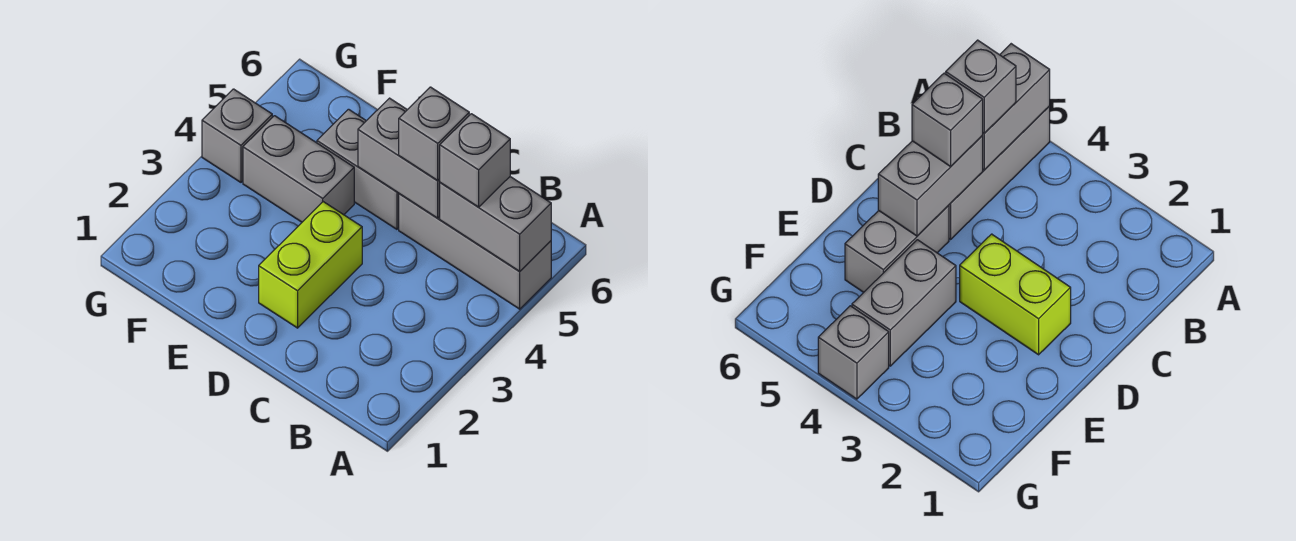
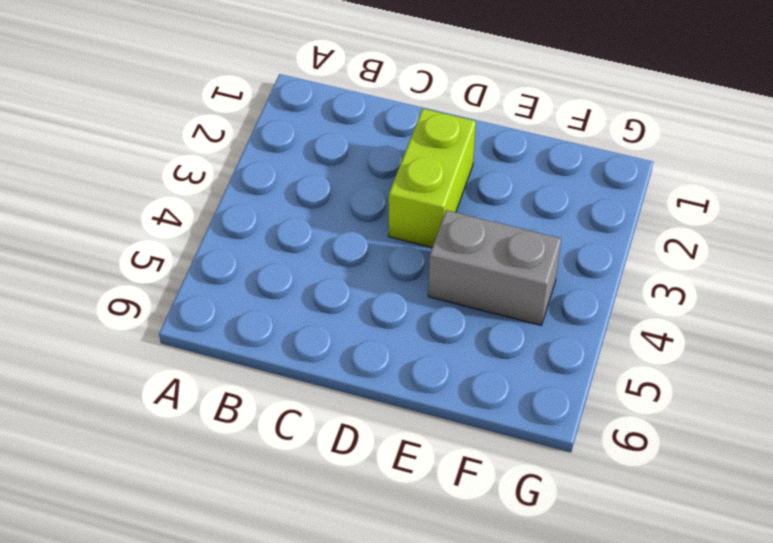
none -> grey 1x3 brick [399,194,551,309]
none -> grey 1x2 brick [317,109,399,229]

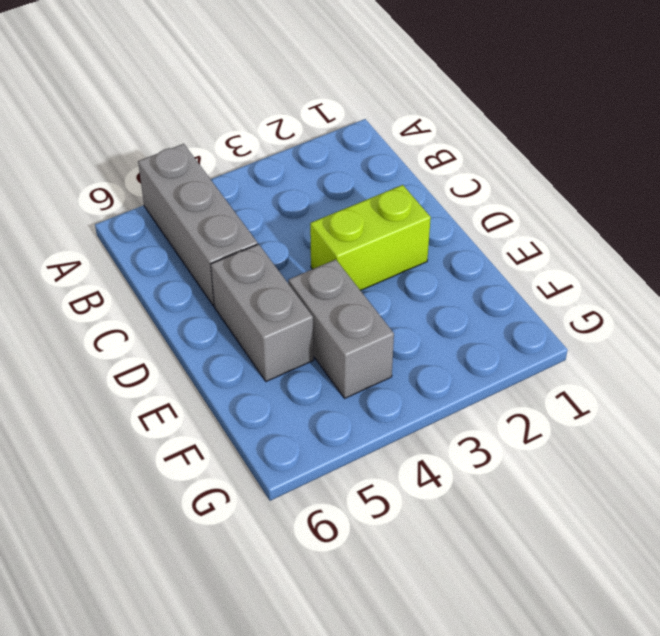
none -> grey 1x1 brick [202,89,272,182]
none -> grey 1x2 brick [440,177,551,272]

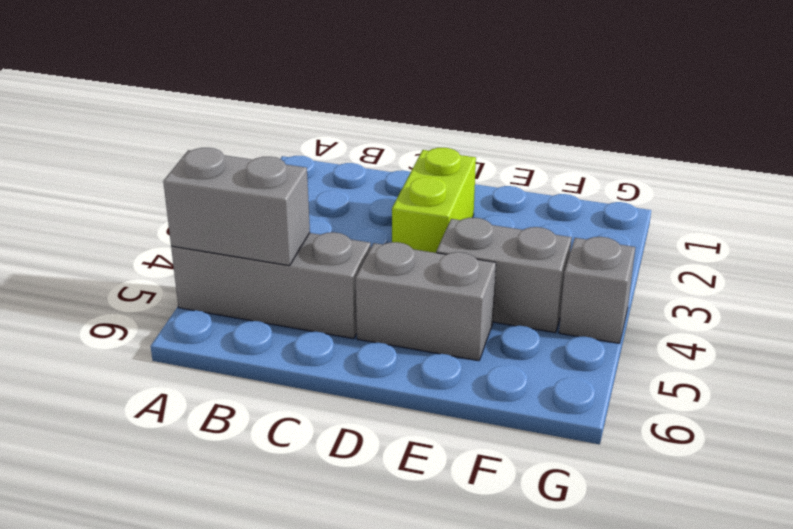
none -> grey 1x2 brick [358,98,440,218]
none -> grey 1x1 brick [440,114,510,207]

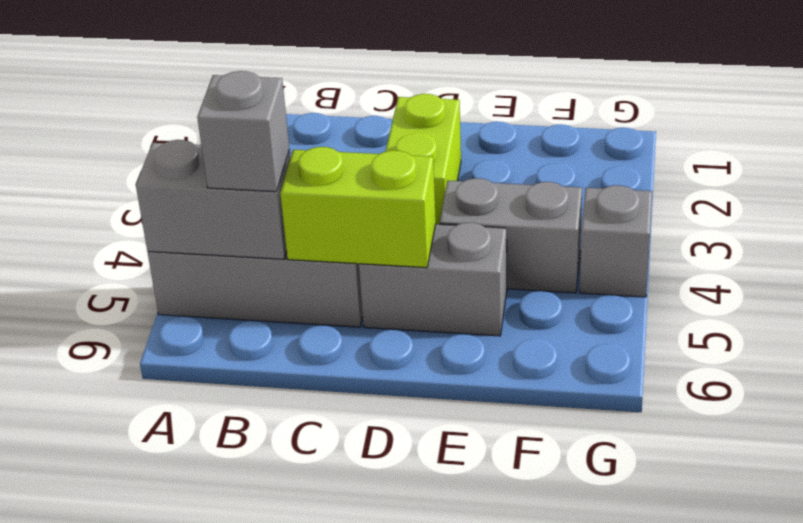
lime 1x2 brick [280,147,436,268] -> grey 1x2 brick [358,98,440,218]
none -> grey 1x1 brick [399,87,469,181]

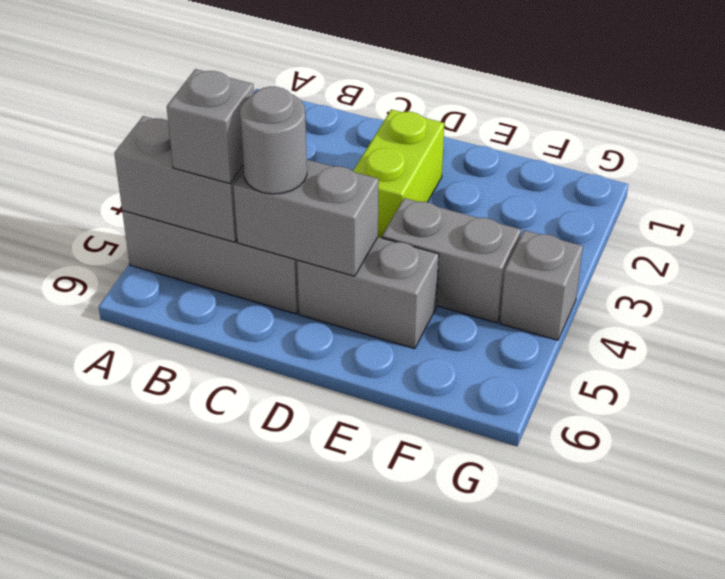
grey 1x1 round brick [240,87,307,194] -> grey 1x1 brick [399,87,469,181]

